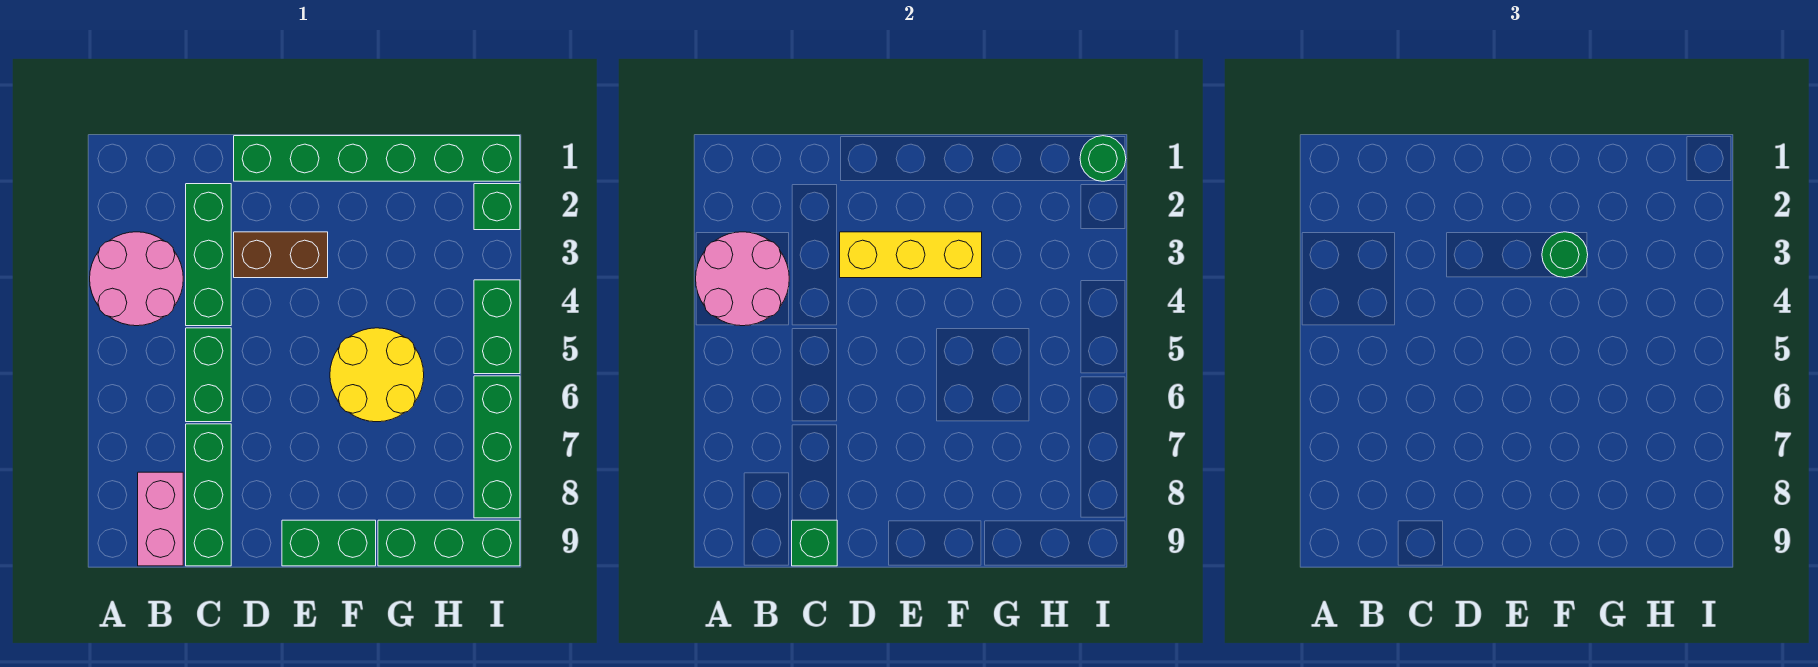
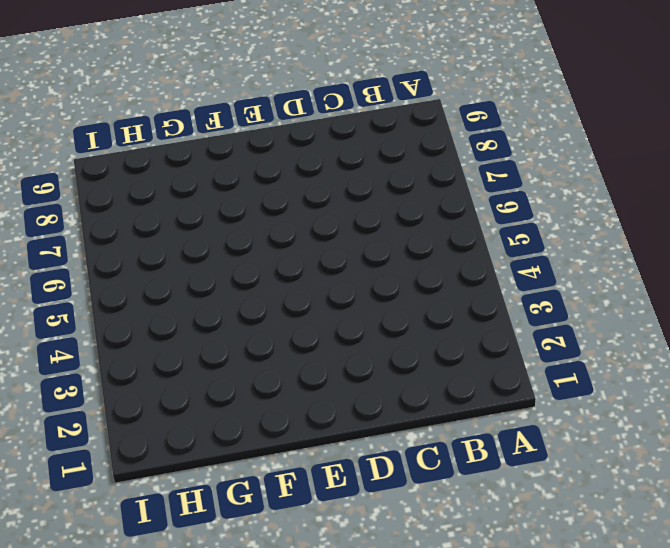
none -> pink 2x2 round brick [90,232,183,326]
none -> pink 1x2 brick [138,472,183,566]
none -> green 1x3 brick [186,184,231,326]

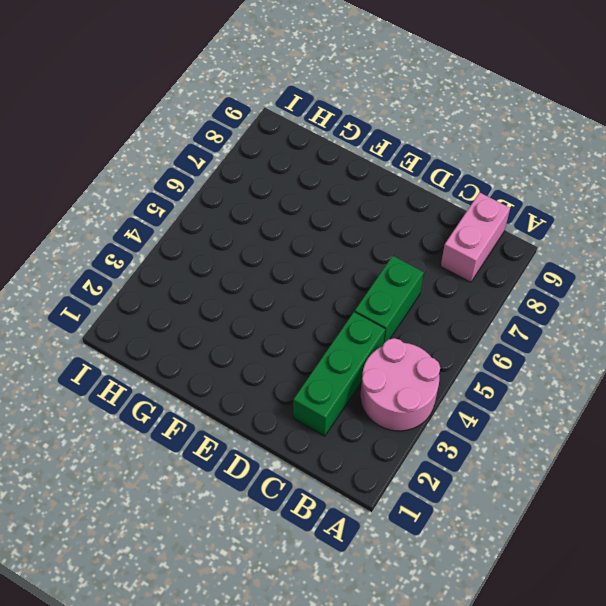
none -> green 1x3 brick [186,424,231,566]
none -> green 1x6 brick [234,136,520,181]
none -> brown 1x2 brick [234,232,328,278]

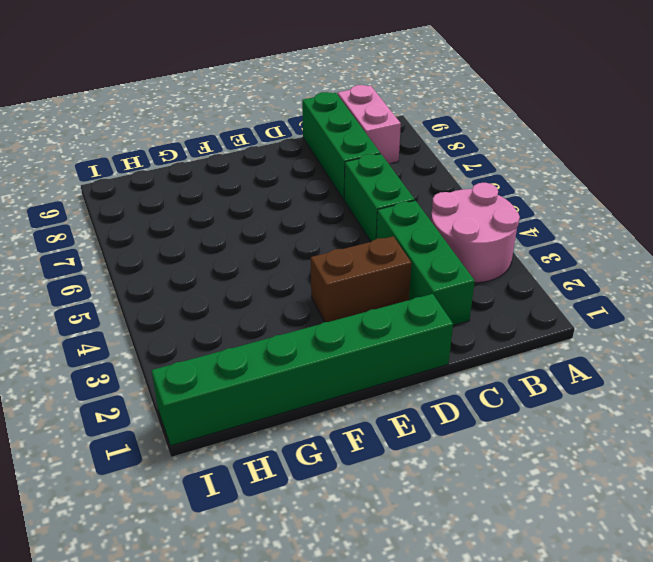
none -> green 1x2 brick [282,520,376,566]
none -> yellow 2x2 round brick [330,328,424,422]
none -> green 1x3 brick [378,520,520,566]

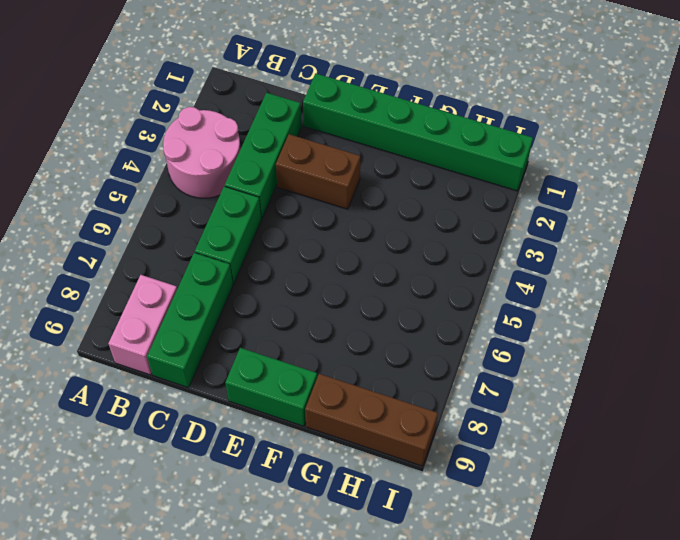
brown 1x3 brick [305,374,438,466] -> green 1x3 brick [378,520,520,566]
none -> yellow 2x2 round brick [330,328,424,422]
none -> green 1x1 brick [474,184,520,230]
none -> green 1x2 brick [474,280,520,374]

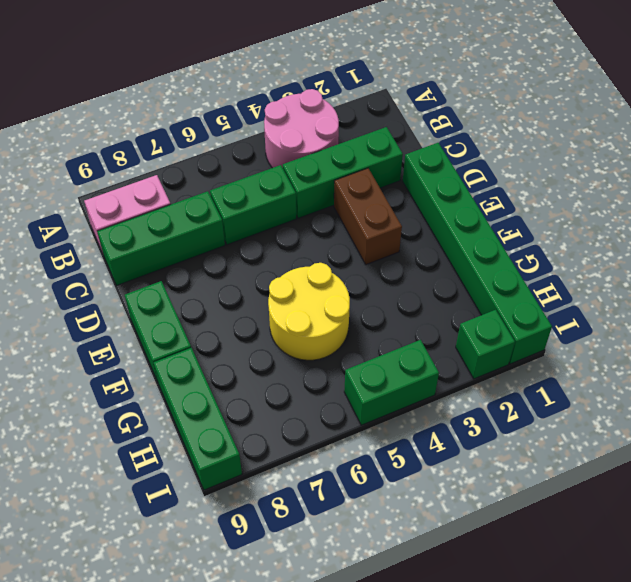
none -> green 1x3 brick [474,376,520,518]
none -> pink 2x2 round brick [696,232,789,326]
none -> green 1x1 brick [792,520,837,566]

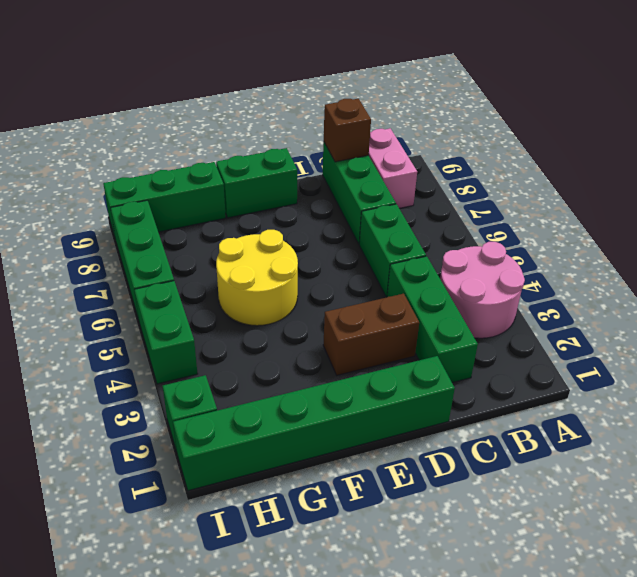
brown 1x1 brick [324,99,371,162] -> green 1x1 brick [792,520,837,566]
none -> pink 2x2 round brick [696,232,789,326]
none -> yellow 1x3 brick [840,232,982,278]
none -> green 1x1 round brick [1080,136,1126,181]

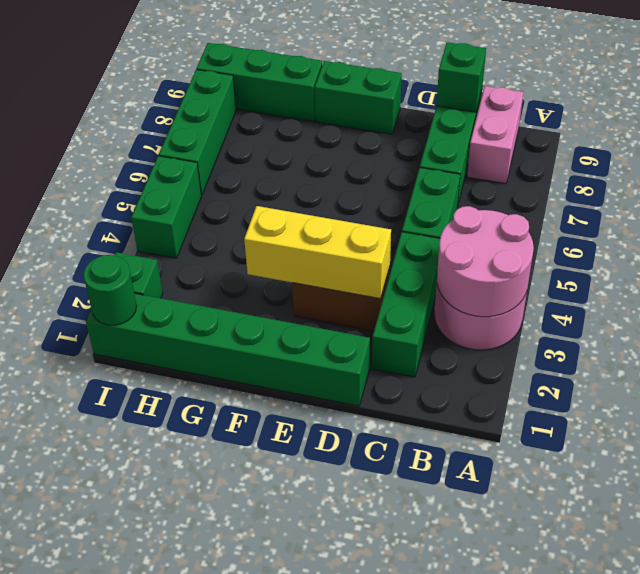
none -> yellow 2x2 round brick [330,328,424,422]
none -> green 1x1 round brick [1542,232,1588,278]

